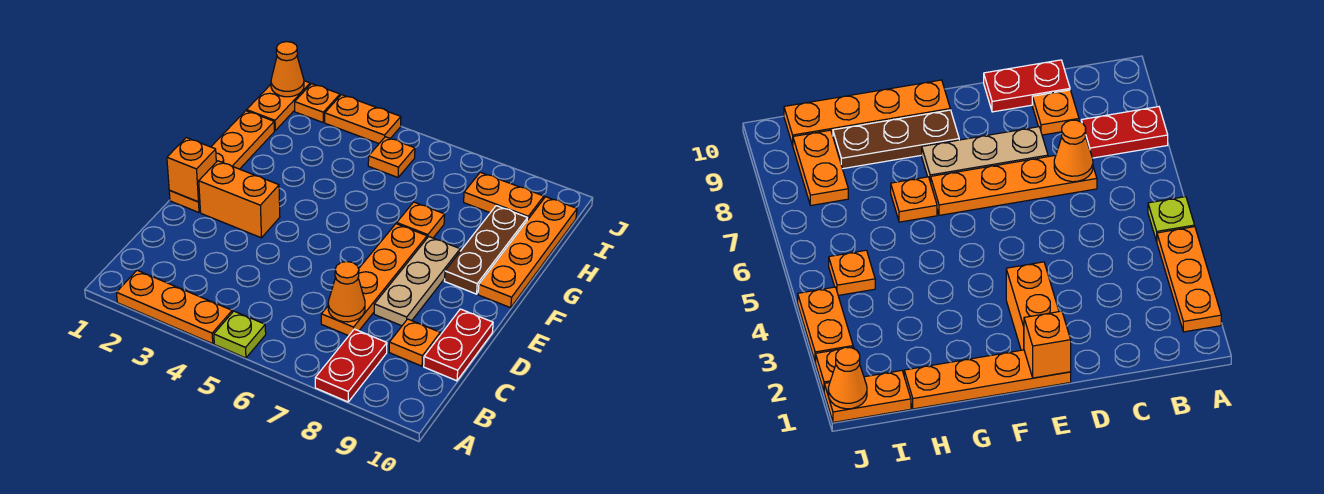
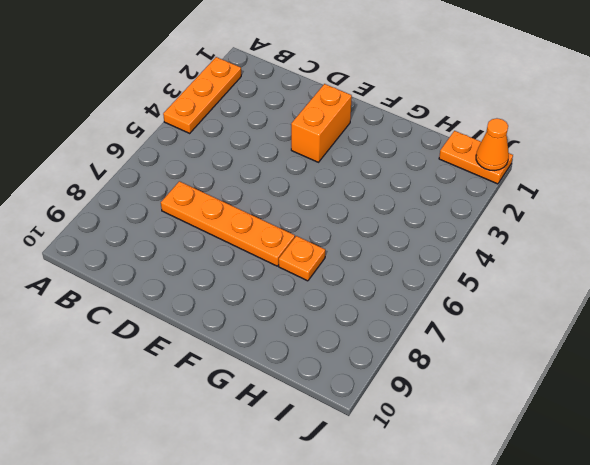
none -> lime 1x1 plate [214,311,266,358]
none -> red 1x2 plate [315,329,387,402]
none -> orange 1x1 plate [389,319,440,366]

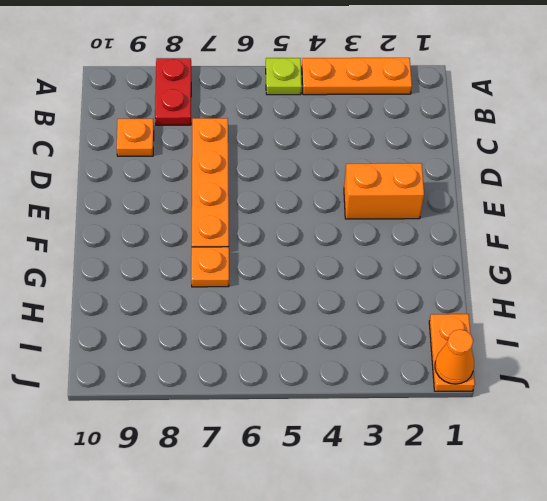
none -> red 1x2 plate [424,309,493,381]
none -> tan 1x3 plate [374,237,460,326]
none -> orange 1x4 plate [169,111,274,212]

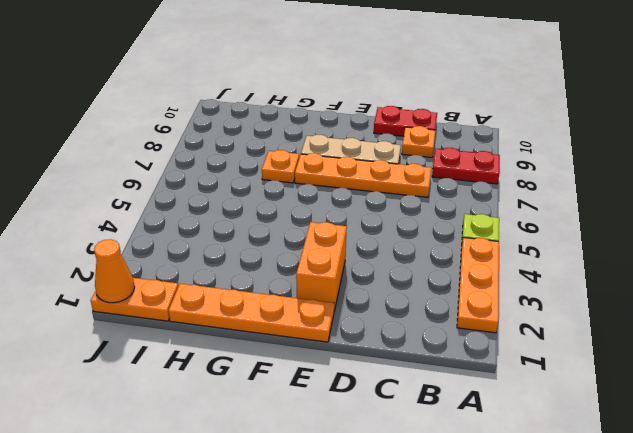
none -> brown 1x3 plate [445,206,527,294]
none -> orange 1x4 plate [478,197,577,308]
none -> orange 1x1 plate [368,137,415,177]

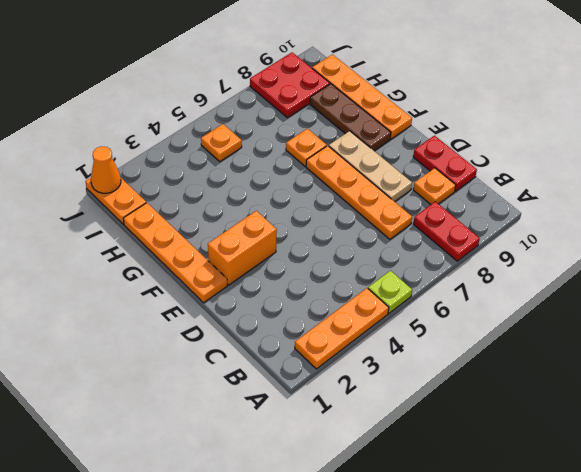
red 2x2 plate [250,52,330,118] -> orange 1x2 plate [464,172,544,220]
none -> orange 1x1 plate [295,84,340,122]
none -> orange 1x2 plate [325,95,401,143]
none -> orange 1x1 cone [328,261,365,322]

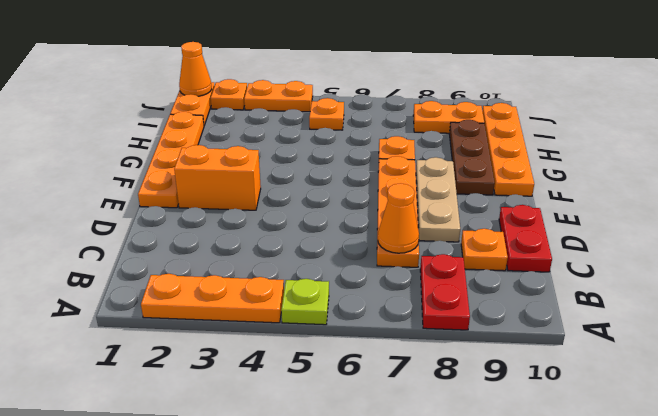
none -> orange 1x1 brick [167,138,216,202]

